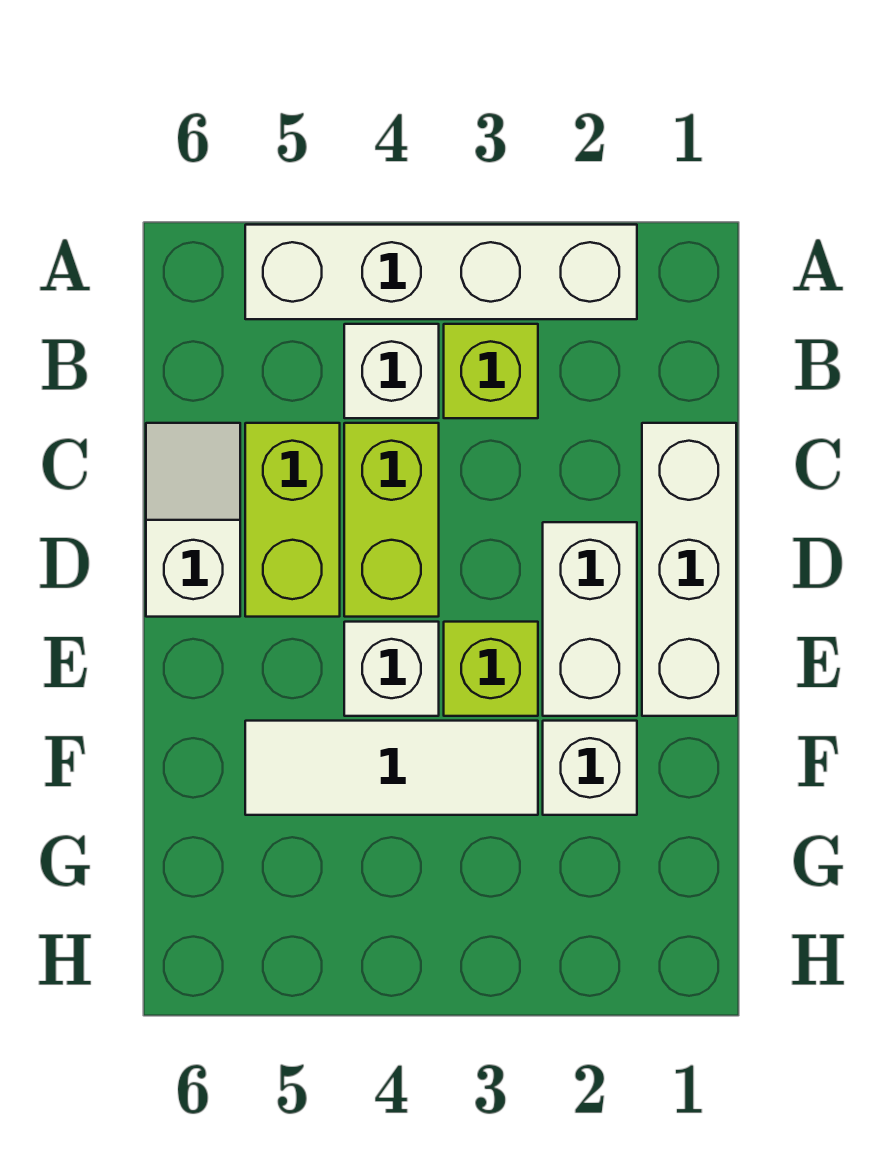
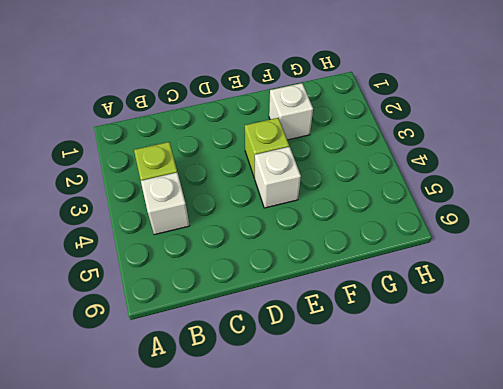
none -> white 1x4 brick [245,225,637,319]
none -> white 1x3 brick [642,423,736,716]
none -> lime 1x2 brick [344,423,439,617]

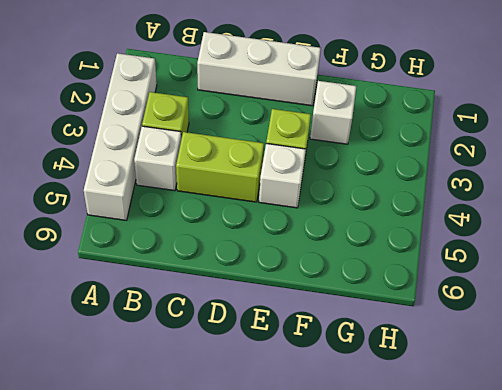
none -> lime 1x2 brick [245,423,340,617]
none -> white 1x2 slope [146,423,240,617]
none -> white 1x2 brick [543,522,637,716]

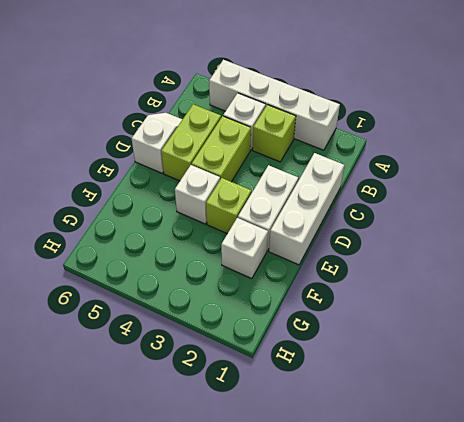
none -> white 1x3 tile [245,721,538,815]

